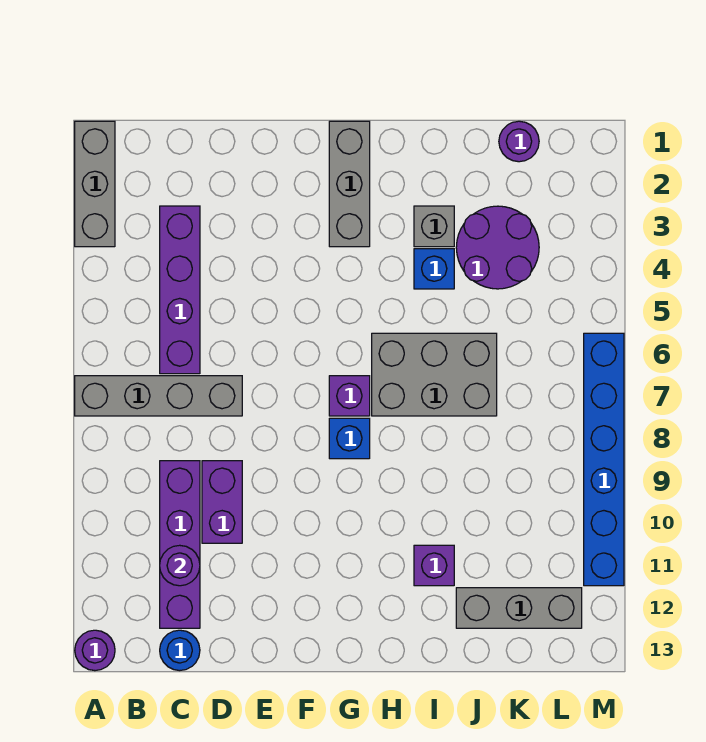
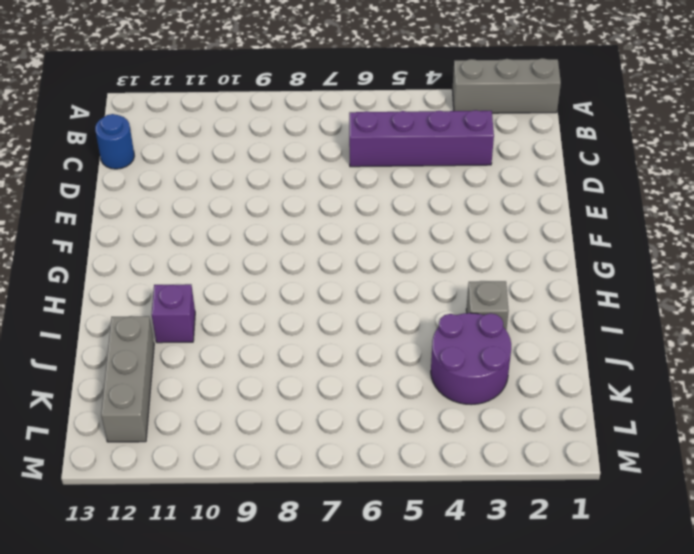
none -> grey 1x4 brick [75,376,242,416]
none -> purple 1x1 round brick [75,630,115,671]
none -> purple 1x4 brick [160,461,200,628]

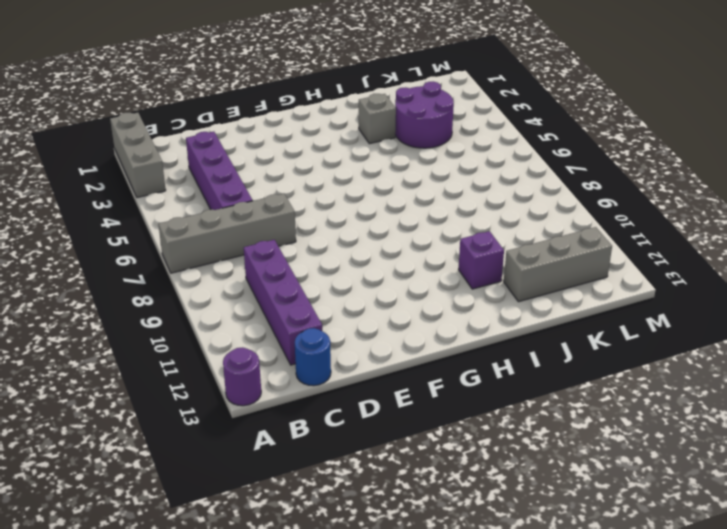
none -> purple 1x2 brick [202,461,242,543]
none -> grey 1x3 brick [329,121,370,247]
none -> purple 1x1 brick [329,376,370,416]

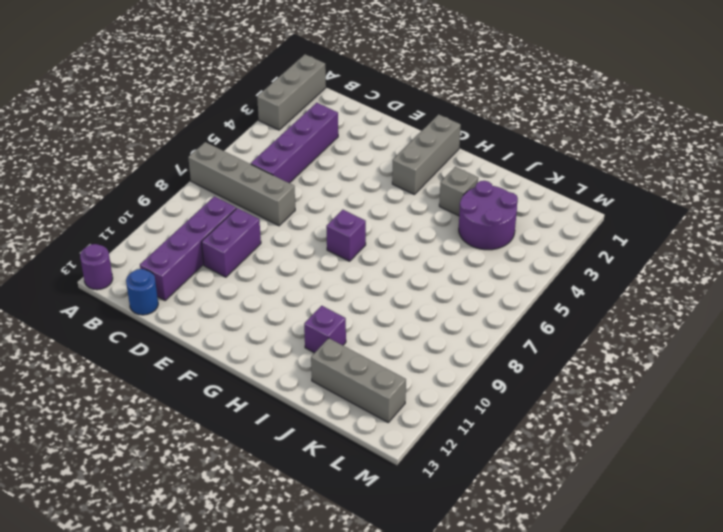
none -> blue 1x1 brick [329,418,370,459]
none -> grey 2x3 brick [372,333,497,416]
none -> blue 1x1 brick [414,249,454,289]

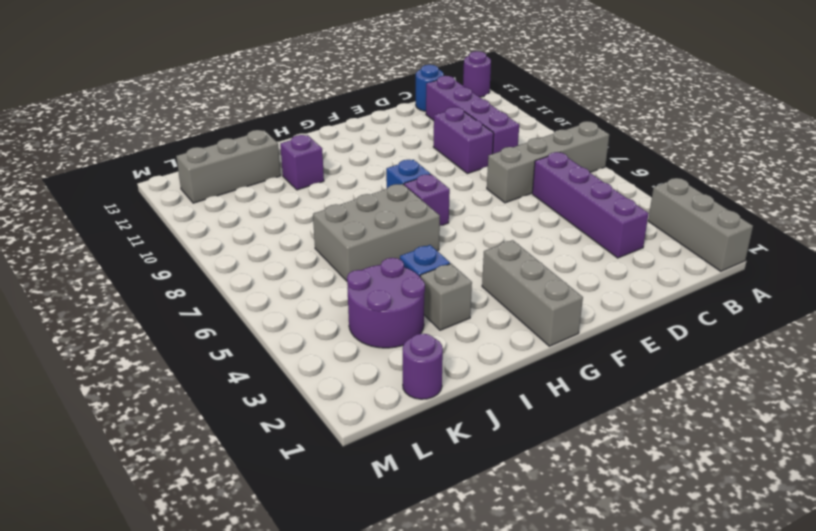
none -> blue 1x6 brick [584,333,624,586]
none -> purple 1x1 round brick [160,545,200,586]

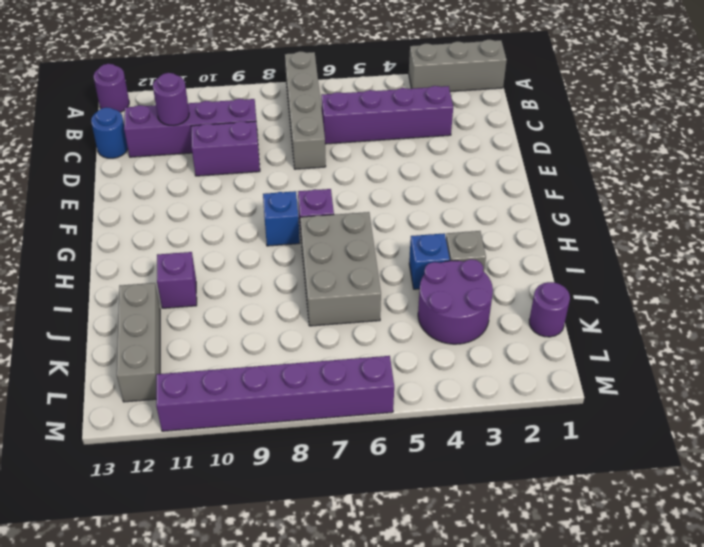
purple 1x6 brick [156,356,394,431] -> blue 1x6 brick [584,333,624,586]
none -> grey 1x3 brick [329,121,370,247]

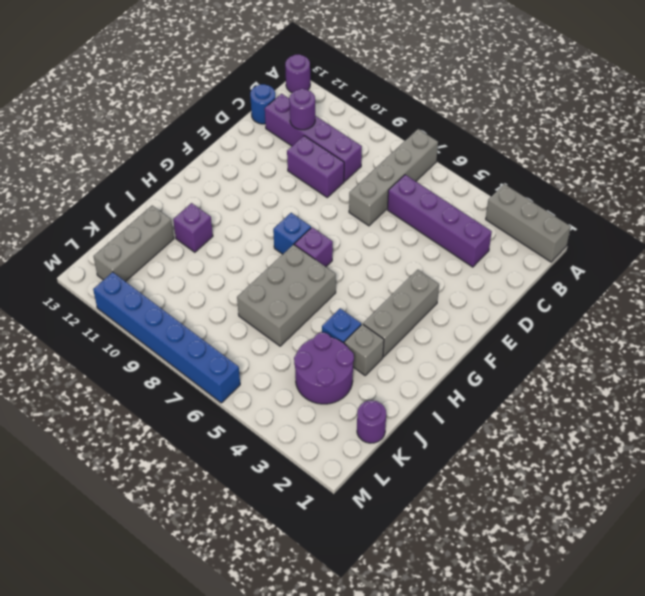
grey 1x3 brick [363,270,439,357] -> grey 1x3 brick turned to [329,121,370,247]

